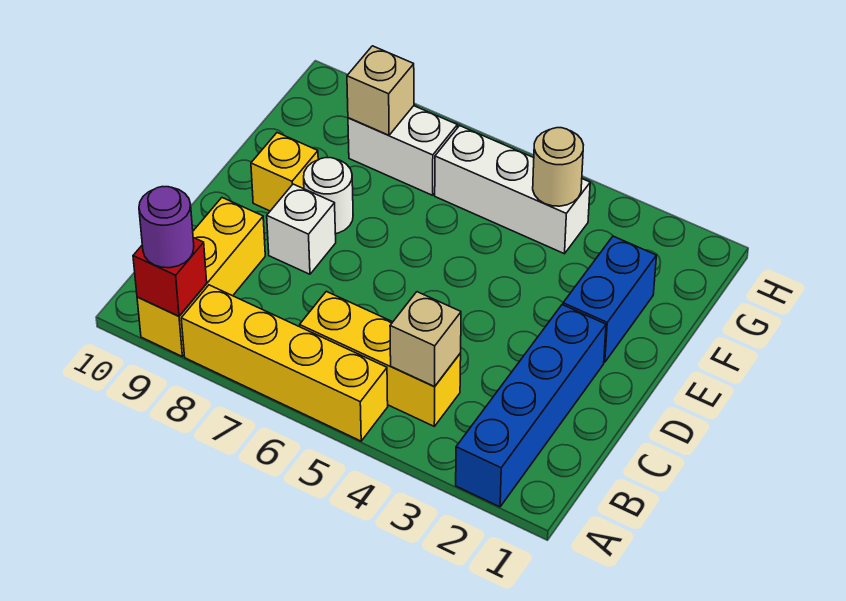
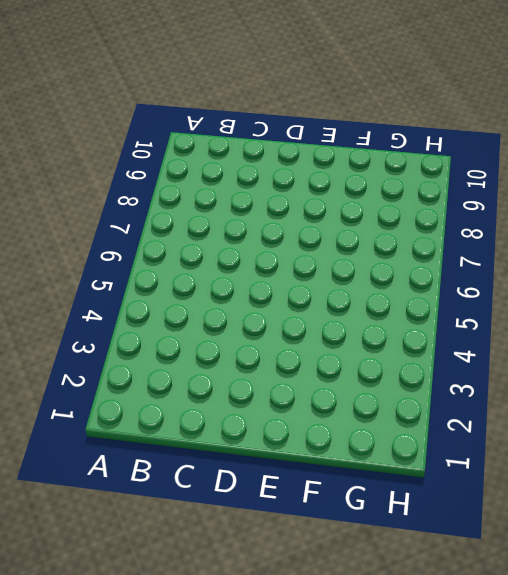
none -> blue 1x4 brick [456,305,606,507]
none -> yellow 1x4 brick [181,285,388,441]
none -> yellow 1x3 brick [137,198,265,356]

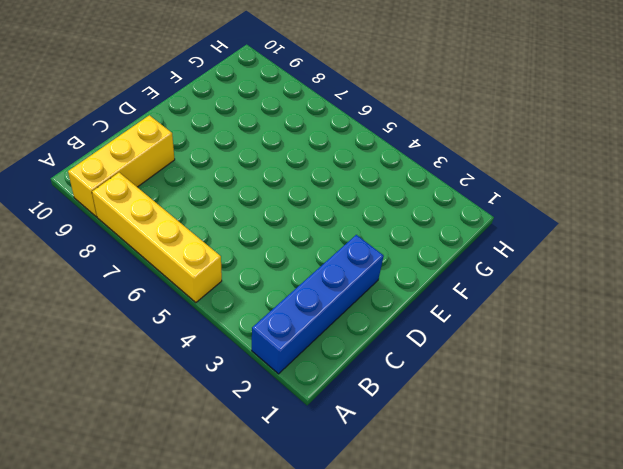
none -> yellow 1x3 brick [300,291,461,426]
none -> white 1x1 brick [267,184,336,274]
none -> blue 1x2 brick [563,236,656,362]

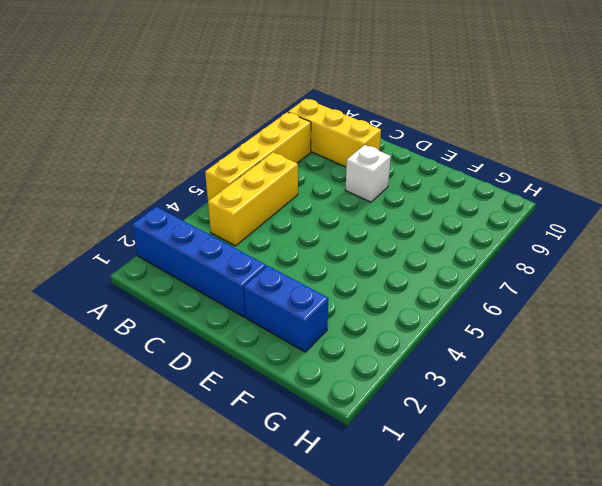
none -> white 1x1 round brick [304,158,353,234]
none -> yellow 1x1 brick [251,133,318,211]
none -> white 1x3 brick [435,126,590,254]

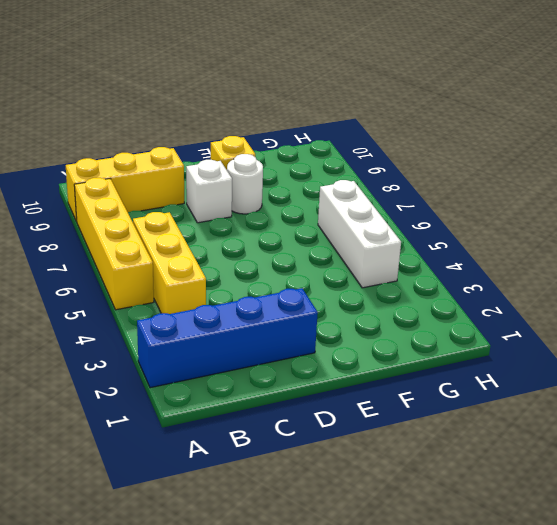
none -> blue 1x2 brick [563,236,656,362]
none -> white 1x2 brick [348,106,457,195]
none -> red 1x1 brick [133,238,207,316]

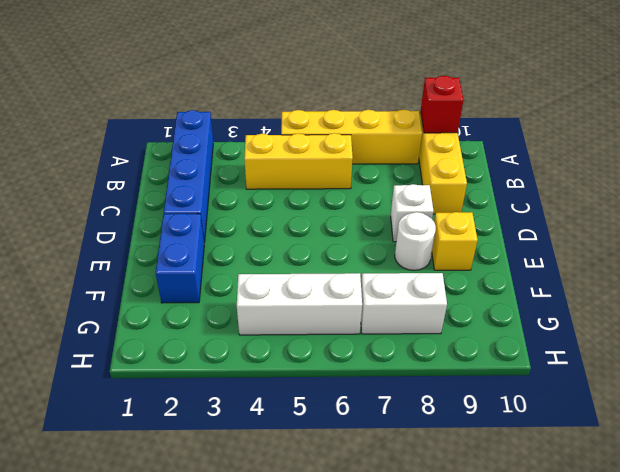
none -> tan 1x1 brick [390,292,461,386]
none -> tan 1x1 round brick [533,128,583,206]
none -> tan 1x1 brick [347,46,414,135]

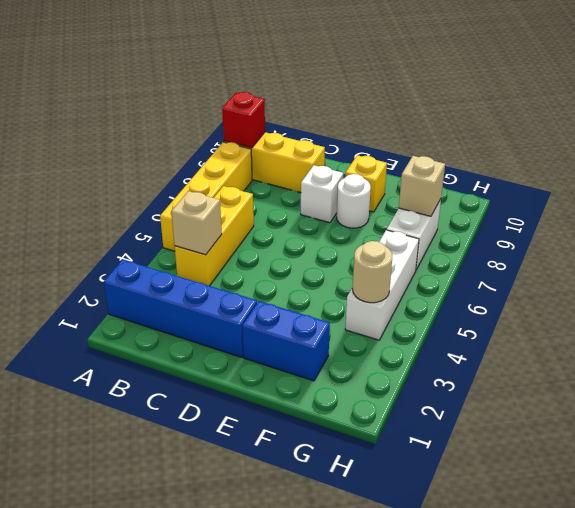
none -> purple 1x1 round brick [139,187,194,268]

